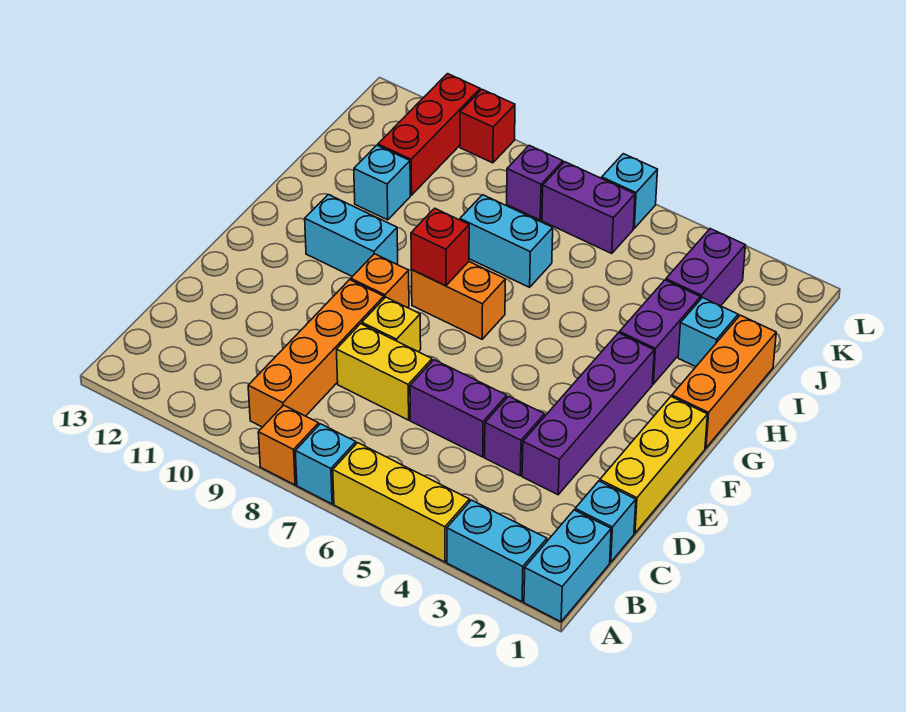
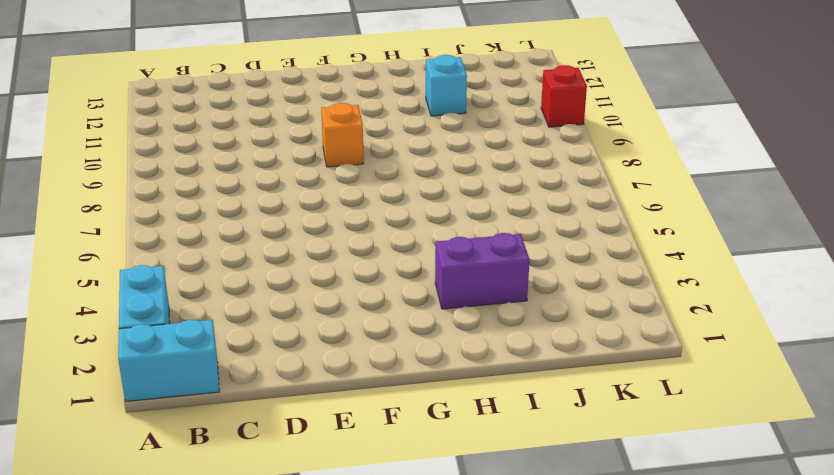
none -> yellow 1x3 brick [333,443,470,562]
none -> cyan 1x1 brick [295,424,356,504]
none -> orange 1x1 brick [258,405,319,485]

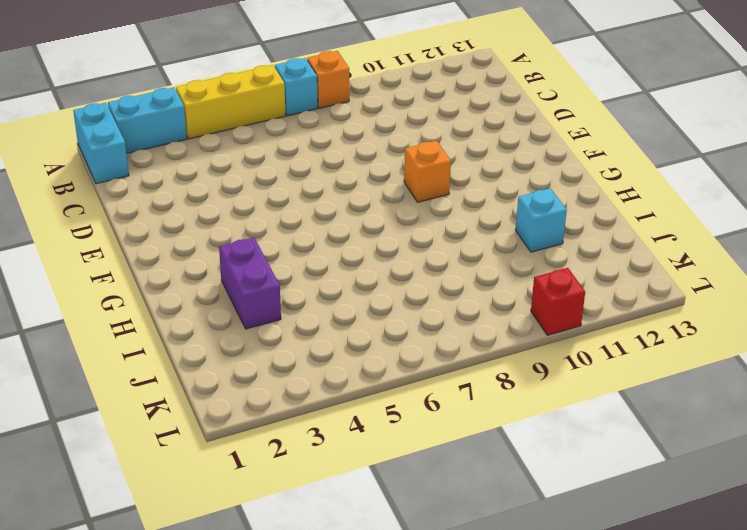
none -> orange 1x4 brick [248,280,384,427]
none -> cyan 1x1 brick [575,481,636,562]
none -> yellow 1x3 brick [600,397,707,533]

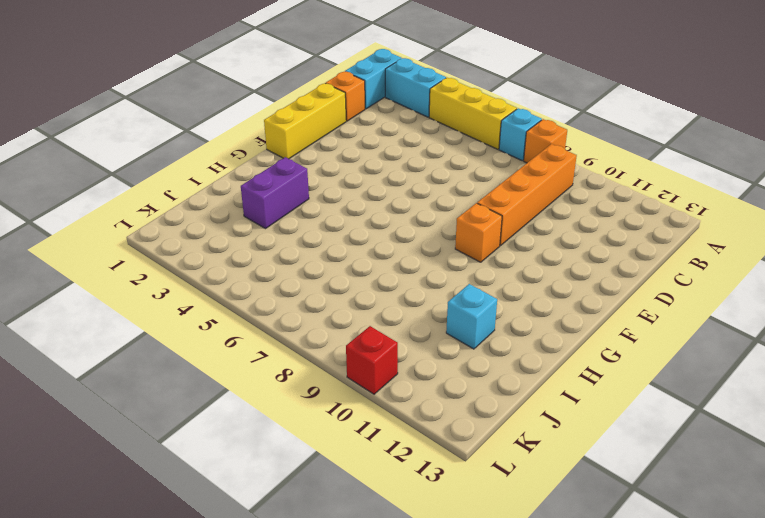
orange 1x1 brick [326,71,365,121] -> cyan 1x1 brick [575,481,636,562]
none -> purple 1x4 brick [522,333,654,495]
none -> purple 1x1 brick [485,396,545,476]
none -> purple 1x2 brick [410,360,507,457]

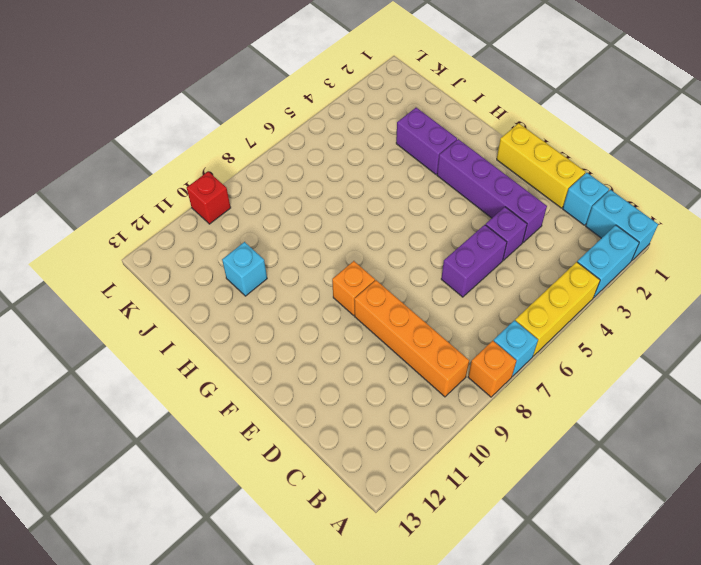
none -> yellow 1x2 brick [336,324,432,420]
none -> yellow 1x1 brick [362,297,421,352]
none -> orange 1x3 brick [672,315,776,448]

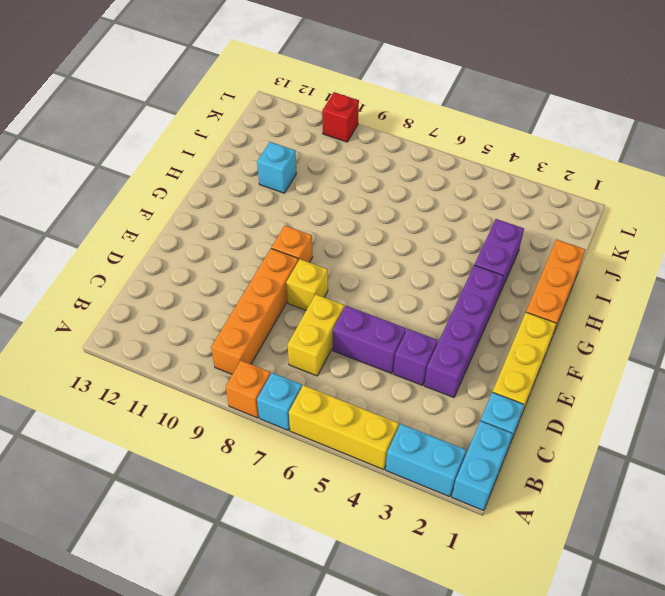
yellow 1x2 brick [288,294,344,376] -> yellow 1x2 brick turned to [336,324,432,420]
none -> orange 1x2 brick [412,262,505,339]
none -> cyan 1x2 brick [305,195,398,277]
none -> cyan 1x1 brick [678,298,738,367]

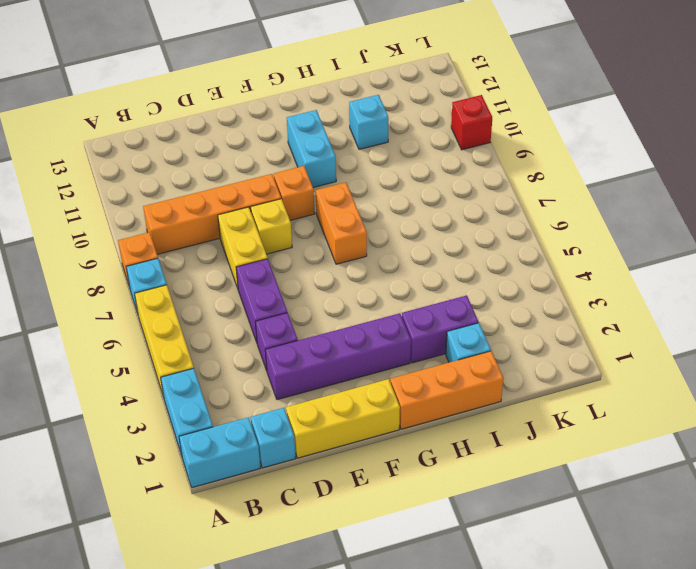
none -> cyan 1x2 brick [460,195,553,287]
none -> purple 1x2 brick [666,229,745,306]
none -> red 1x3 brick [378,74,480,195]

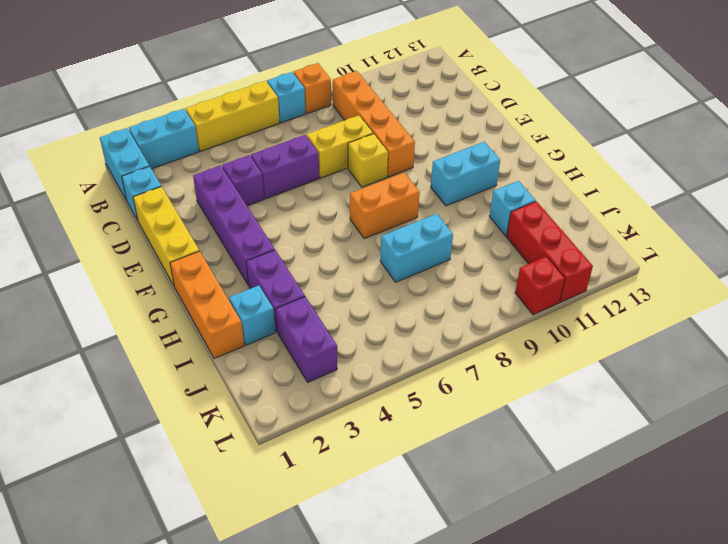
none -> orange 1x1 brick [351,254,409,308]
none -> purple 1x2 brick [542,162,635,254]
none -> purple 1x1 brick [507,145,563,220]

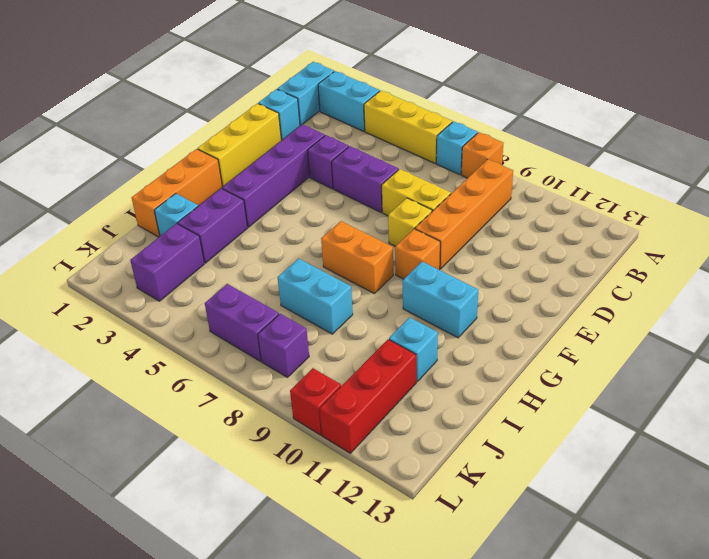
none -> cyan 1x1 brick [602,154,658,228]
none -> red 1x1 brick [411,208,469,286]

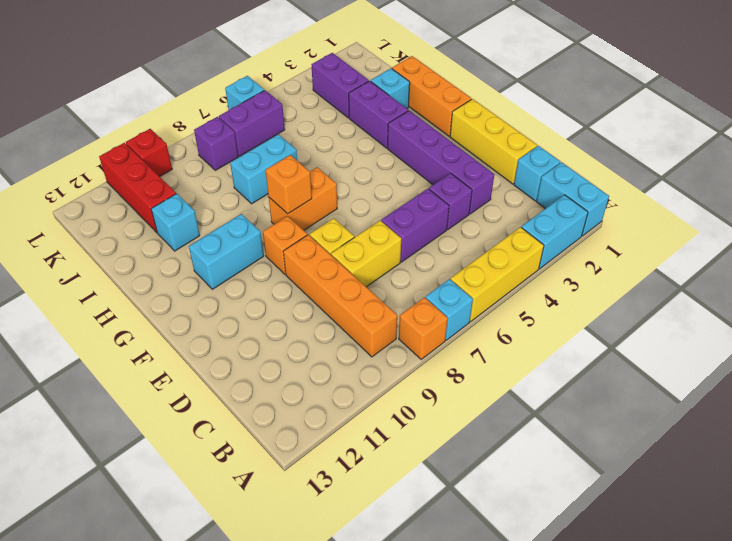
orange 1x1 brick [265,155,312,214] -> red 1x1 brick [411,208,469,286]

